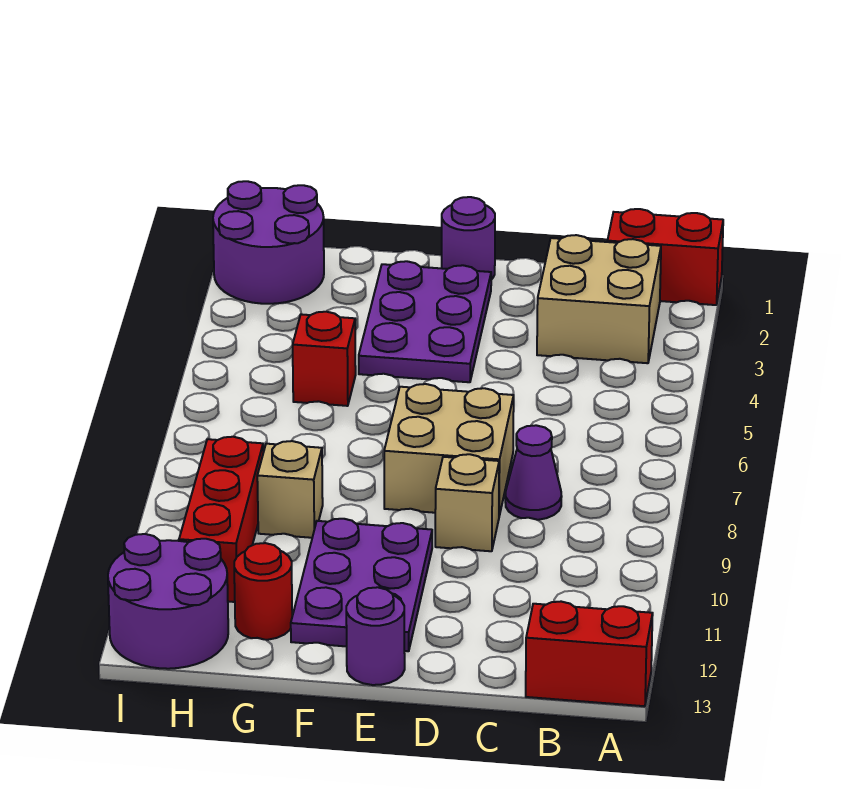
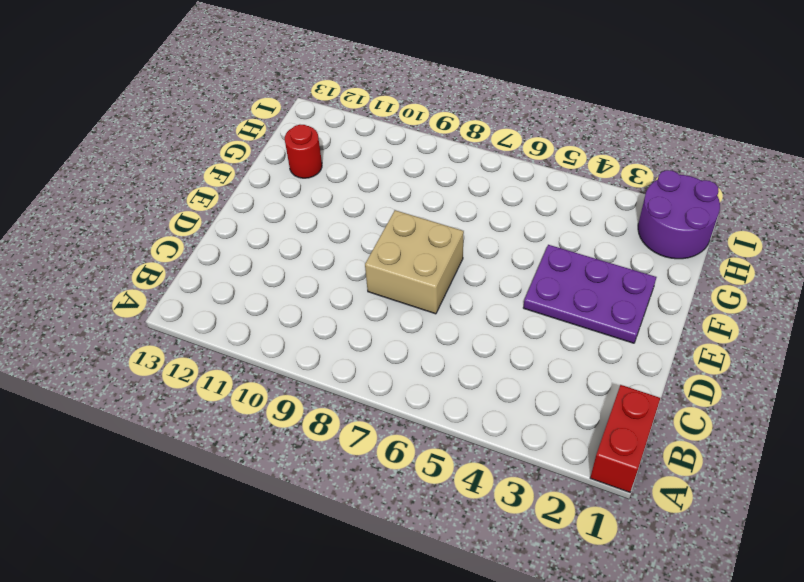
none -> red 1x2 brick [526,602,653,706]
none -> tan 2x2 brick [537,235,661,363]
none -> purple 1x1 cone [505,425,562,520]

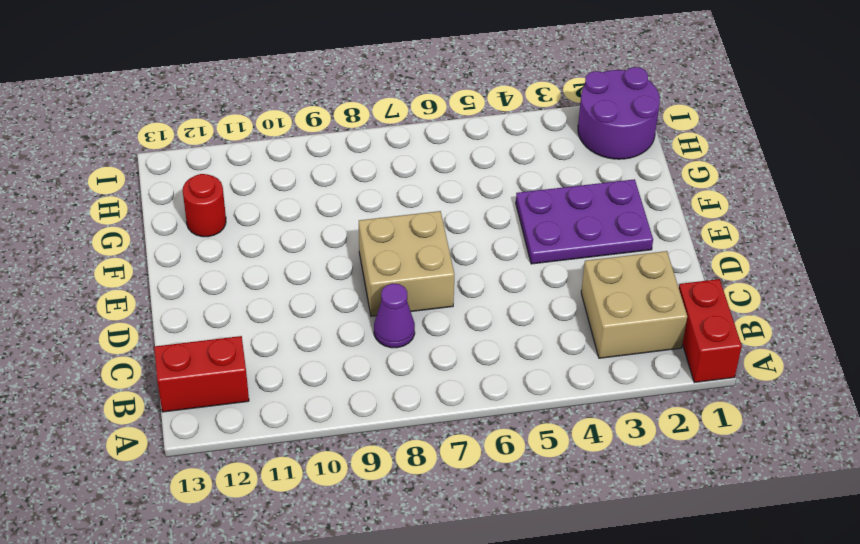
red 1x2 brick [154,336,249,412] -> red 1x2 brick turned to [526,602,653,706]
none -> tan 1x1 brick [435,454,499,551]
none -> purple 1x1 round brick [442,197,495,280]
none -> purple 2x3 plate [291,519,432,651]

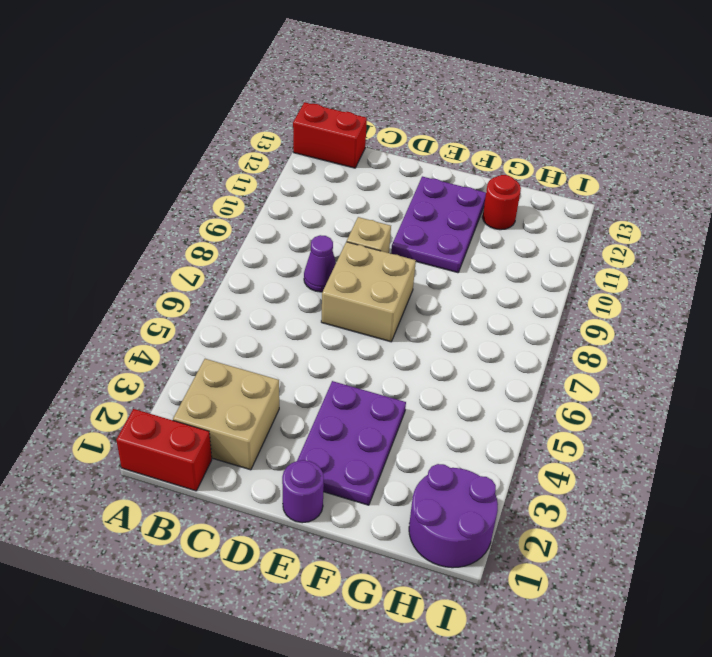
none -> purple 1x1 round brick [346,587,405,685]
none -> red 1x1 brick [293,312,356,406]
none -> tan 1x1 brick [257,441,323,538]

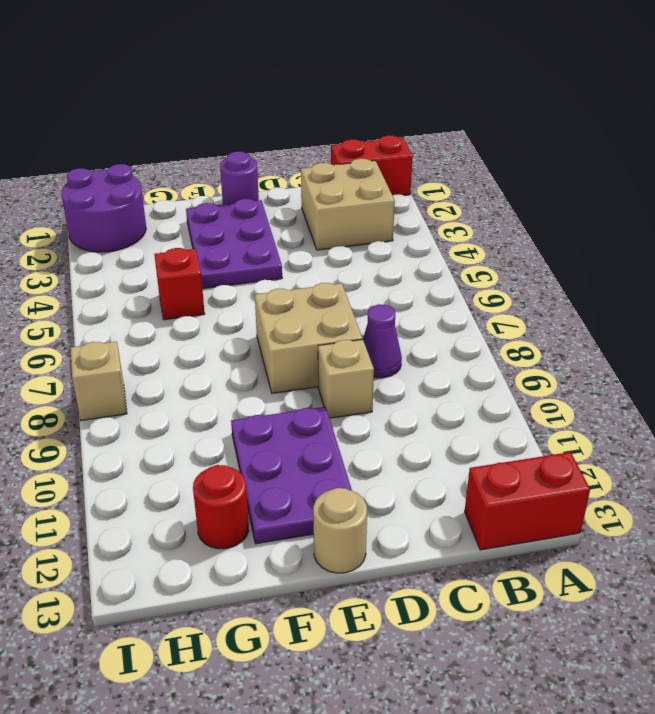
tan 1x1 round brick [313,488,367,573] -> purple 1x1 round brick [346,587,405,685]
tan 1x1 brick [70,341,127,420] -> tan 1x1 brick moved to [257,441,323,538]
none -> red 1x3 brick [179,437,263,602]
none -> purple 2x2 round brick [108,534,228,669]

